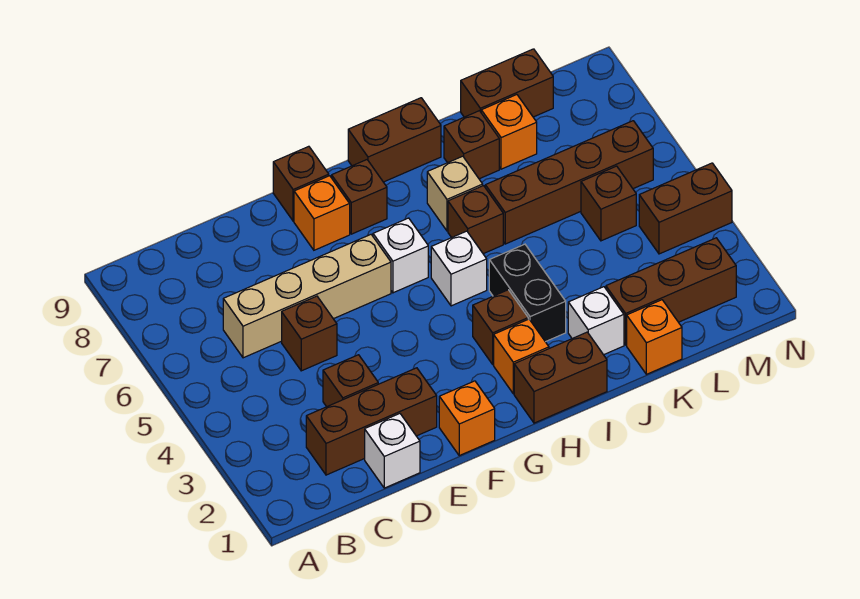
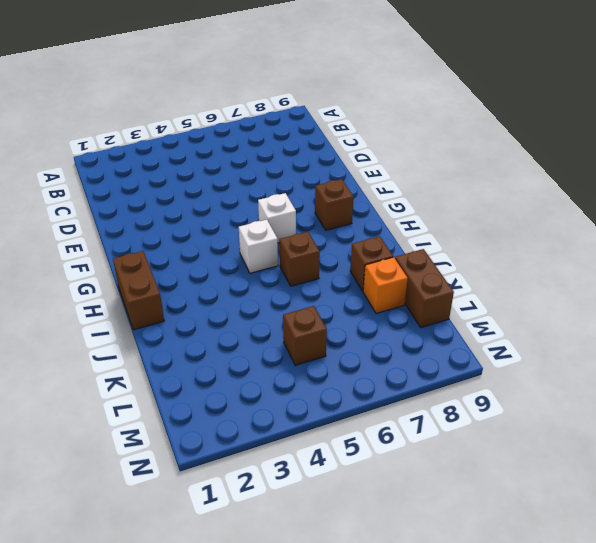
none -> brown 1x3 brick [306,368,437,475]
none -> tan 1x4 brick [223,235,391,358]
none -> white 1x1 brick [365,414,420,488]

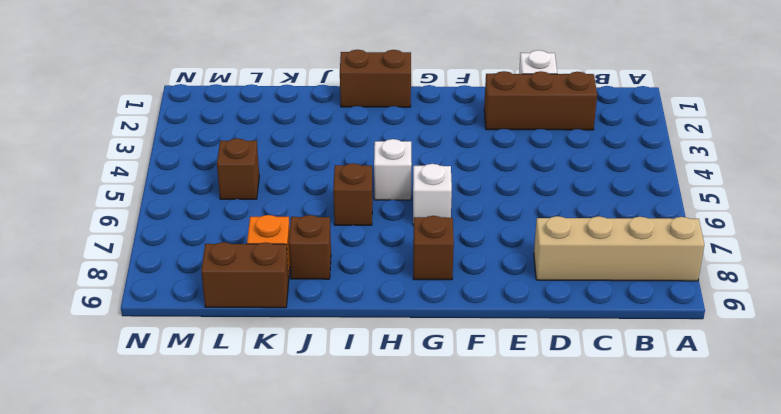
tan 1x4 brick [534,216,704,281] -> tan 1x4 brick moved to [223,235,391,358]
none -> brown 1x1 brick [323,355,378,407]
none -> brown 1x1 brick [282,296,337,371]
none -> orange 1x1 brick [439,381,495,456]

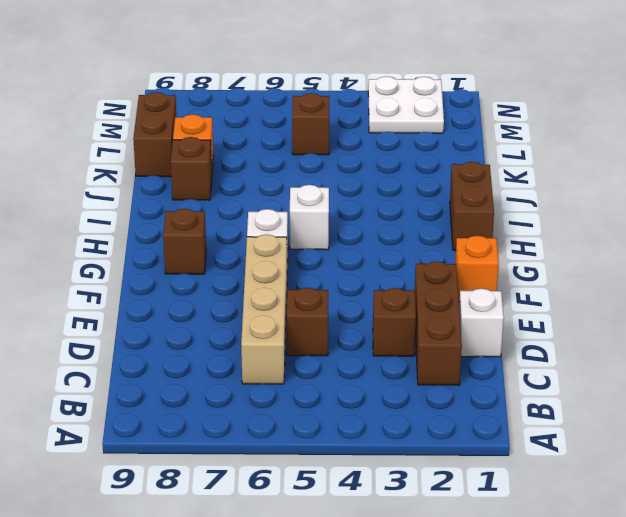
white 2x2 plate [368,76,444,133] -> brown 1x3 brick [606,238,736,345]
none -> orange 1x1 brick [294,176,350,250]
none -> brown 1x1 brick [273,146,329,221]
none -> orange 1x1 brick [494,319,549,394]

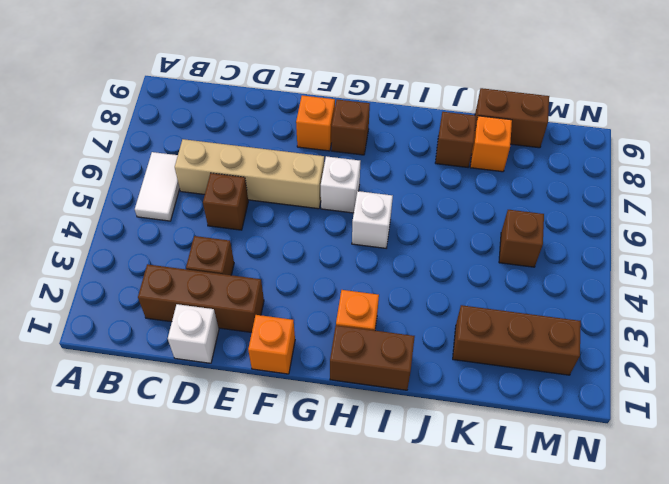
white 1x2 tile [135,152,180,221] -> none
none -> brown 1x1 brick [273,146,329,221]
none -> brown 1x1 brick [473,290,528,364]
none -> brown 1x2 brick [348,98,441,182]

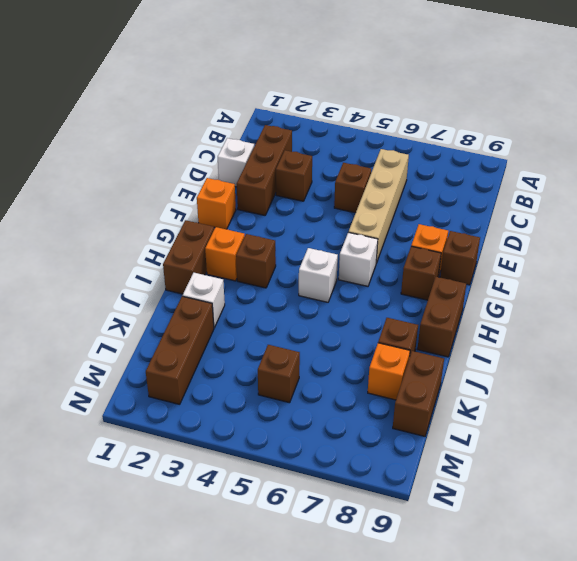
none -> black 1x2 brick [489,244,566,342]
none -> brown 1x1 brick [448,186,503,254]
none -> tan 1x1 brick [427,156,483,231]

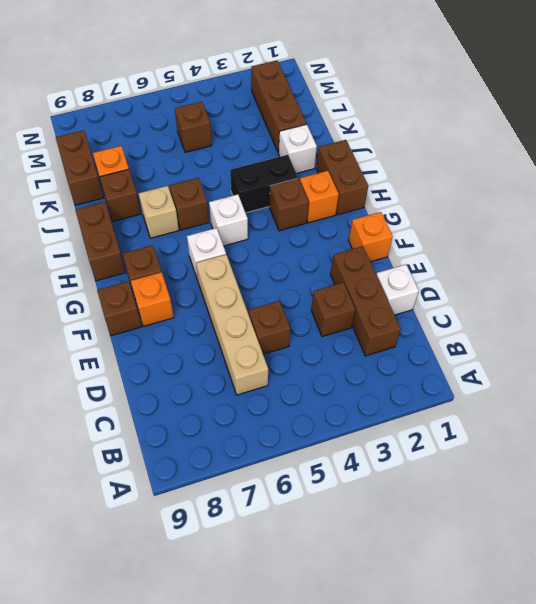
none -> brown 1x4 brick [485,121,653,244]
none -> orange 1x1 brick [627,300,682,374]
none -> brown 1x2 brick [639,163,732,254]

